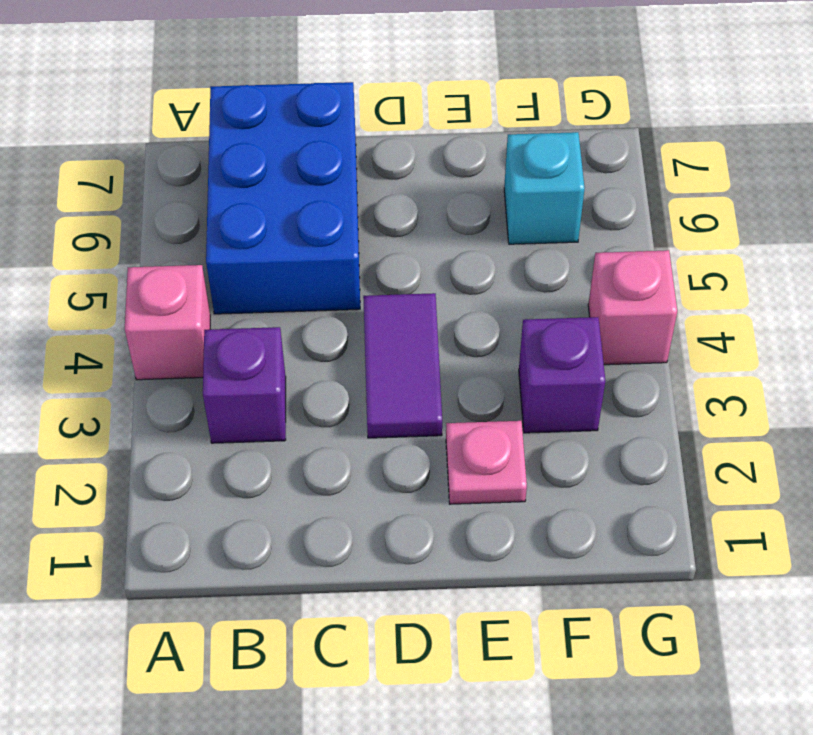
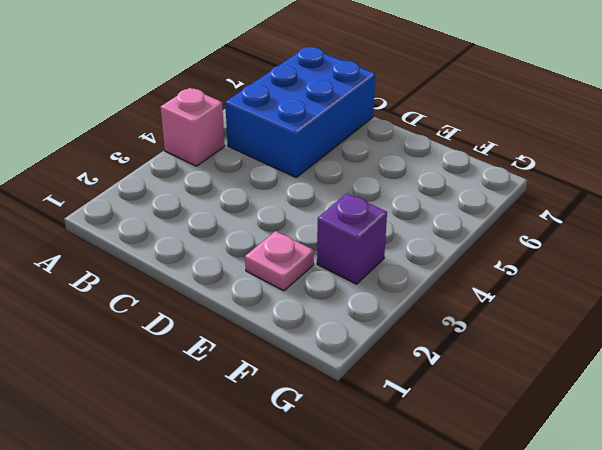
none -> purple 1x1 brick [203,327,286,443]
none -> purple 1x2 tile [363,293,442,438]

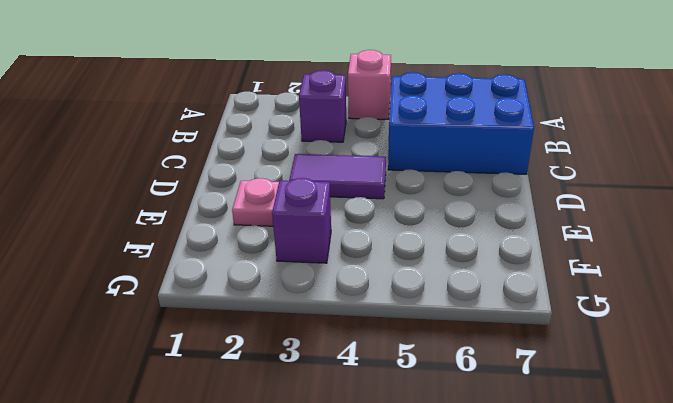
none -> cyan 1x1 brick [504,132,585,244]
none -> pink 1x1 brick [588,250,677,365]

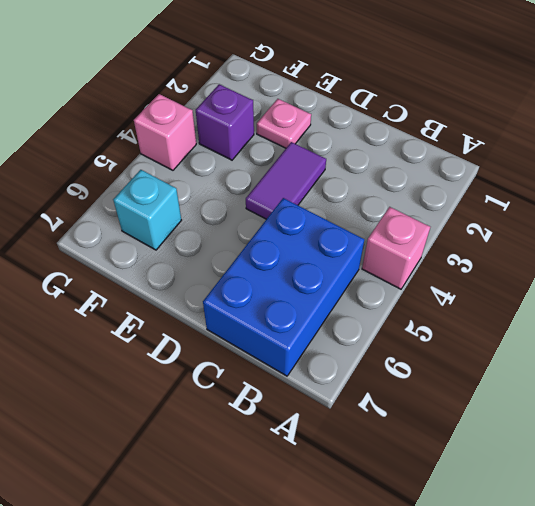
none -> purple 1x1 brick [203,327,286,443]

